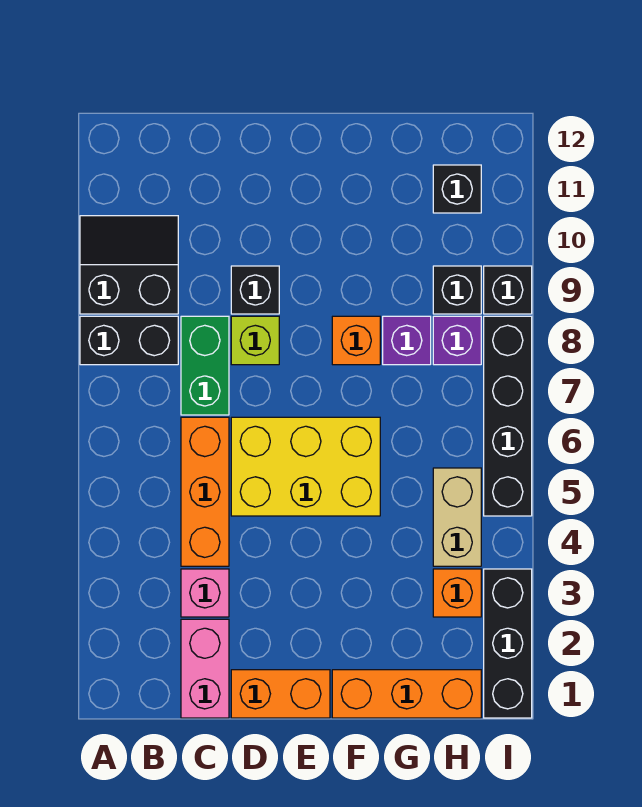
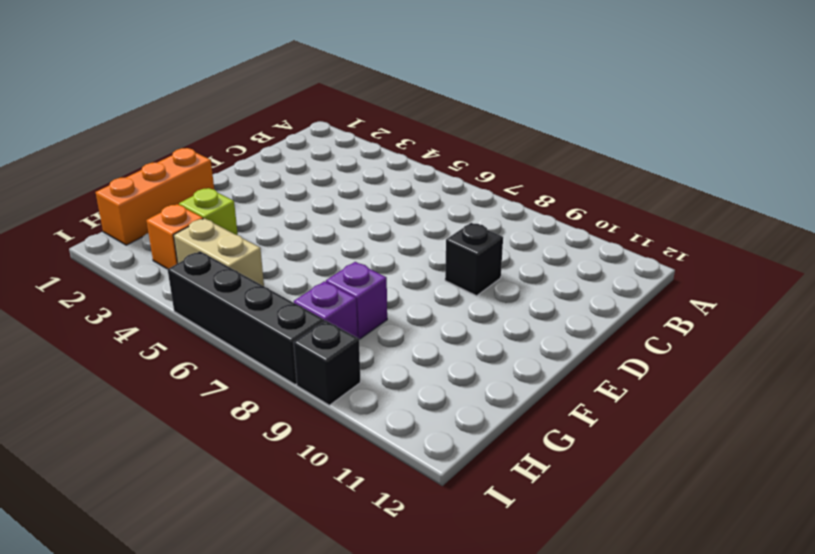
lime 1x1 brick [179,188,238,235] -> lime 1x1 brick moved to [231,316,279,365]
none -> black 1x2 brick [80,316,178,365]
none -> black 2x2 slope [80,216,178,314]
none -> pink 1x2 brick [181,619,229,718]

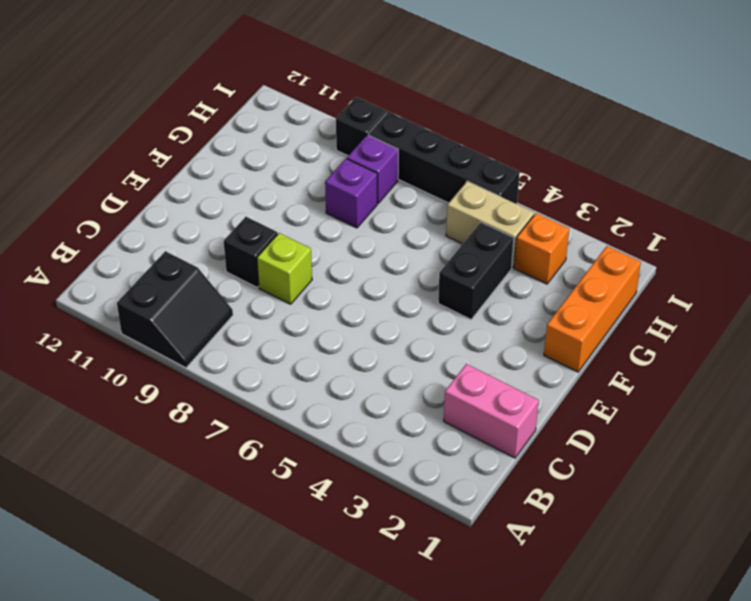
black 2x2 slope [117,251,233,368] -> black 2x2 slope turned to [80,216,178,314]
black 1x2 brick [438,222,514,319] -> black 1x2 brick moved to [80,316,178,365]
none -> pink 1x1 brick [181,569,229,617]
none -> orange 1x3 brick [181,417,229,566]
none -> green 1x2 brick [181,316,229,415]

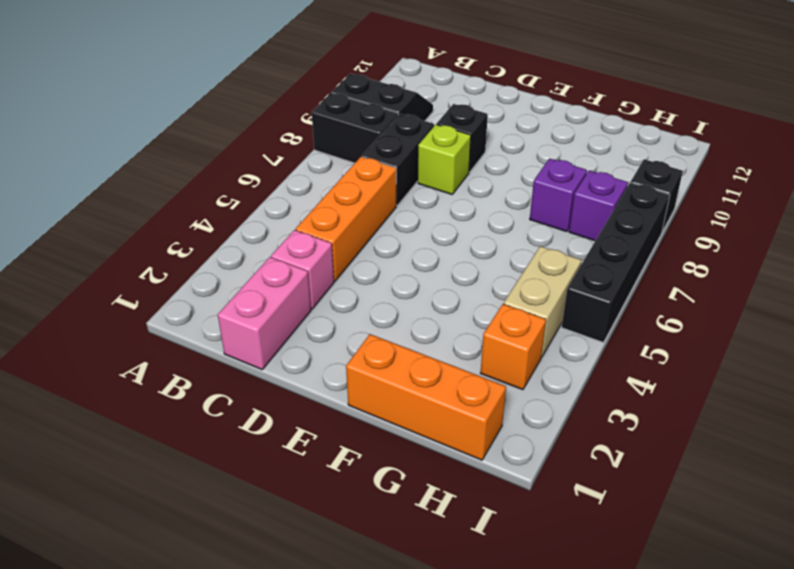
black 1x2 brick [362,114,434,205] -> green 1x2 brick [181,316,229,415]
none -> orange 1x2 brick [231,670,330,718]
none -> yellow 2x3 brick [231,417,380,516]
none -> orange 1x1 brick [332,316,380,365]

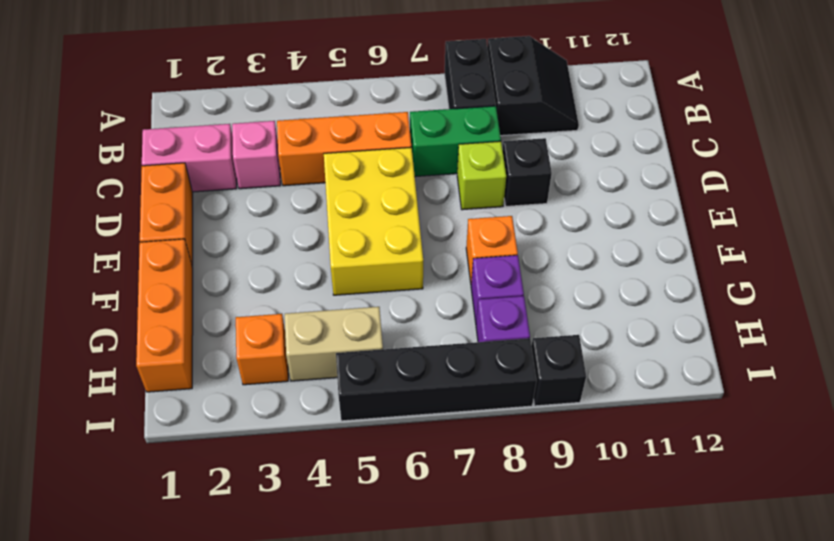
none -> black 1x1 brick [433,266,481,314]
none -> black 1x1 brick [433,165,481,213]
none -> black 1x3 brick [484,569,532,718]

